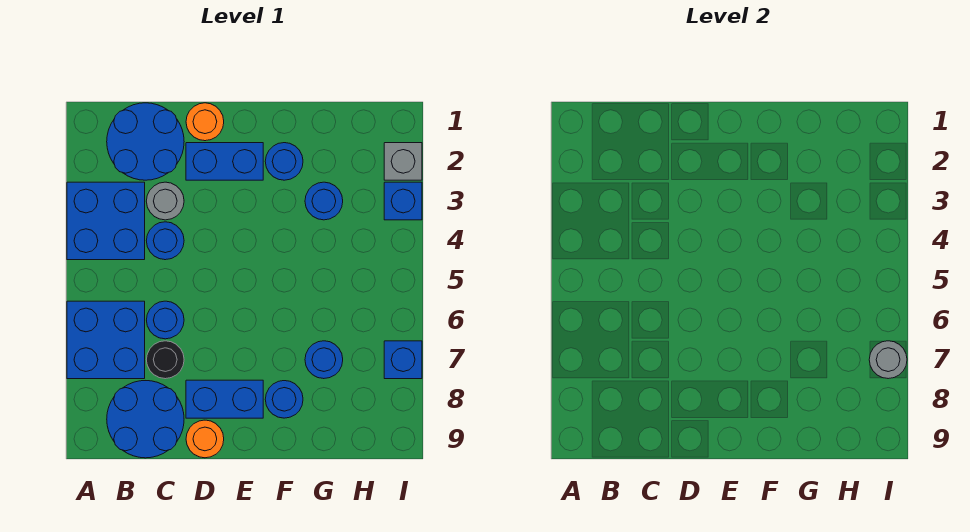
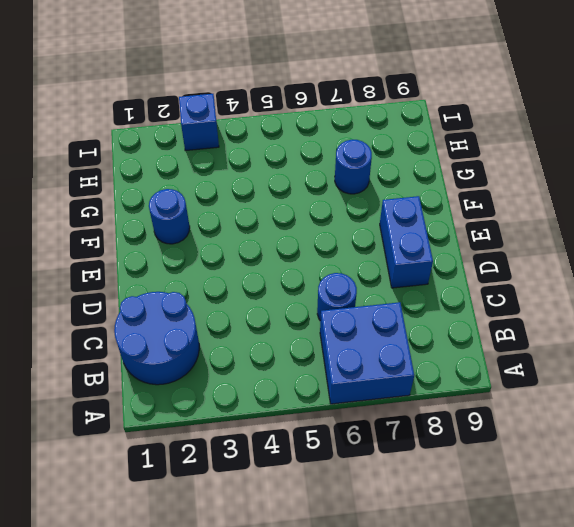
none -> blue 2x2 brick [67,182,145,260]
none -> blue 2x2 round brick [107,381,184,458]
none -> grey 1x1 round brick [146,182,184,220]

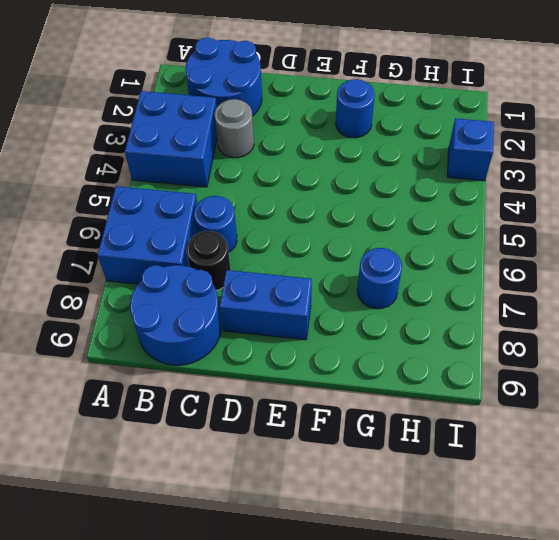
none -> blue 1x1 round brick [146,222,184,260]
none -> orange 1x1 round brick [186,103,224,141]
none -> blue 1x2 brick [186,143,263,180]

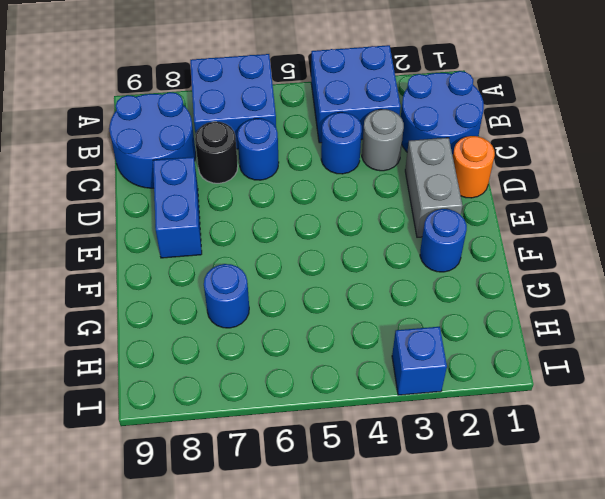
grey 1x2 brick [405,138,463,237] -> blue 1x2 brick [186,143,263,180]
none -> orange 1x1 round brick [186,420,224,458]
none -> blue 1x1 round brick [265,381,303,418]
none -> blue 1x1 round brick [305,182,343,220]

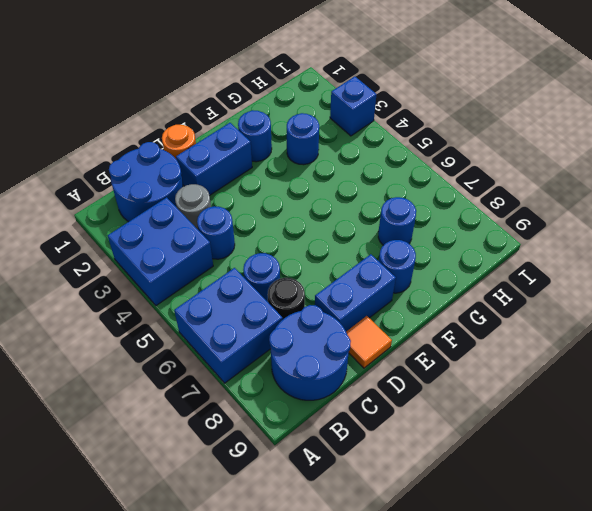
orange 1x1 tile [346,316,392,368] -> orange 1x1 round brick [186,420,224,458]
none -> grey 1x1 brick [384,143,422,180]
none -> blue 1x1 brick [384,341,422,379]
none -> grey 1x1 round brick [869,341,907,379]

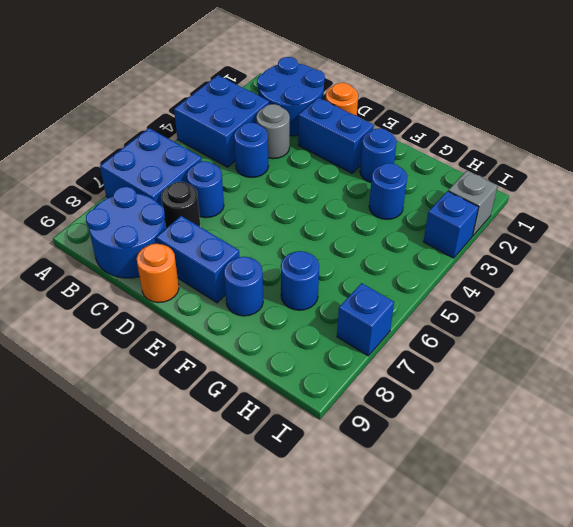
none -> grey 1x1 round brick [869,341,907,379]

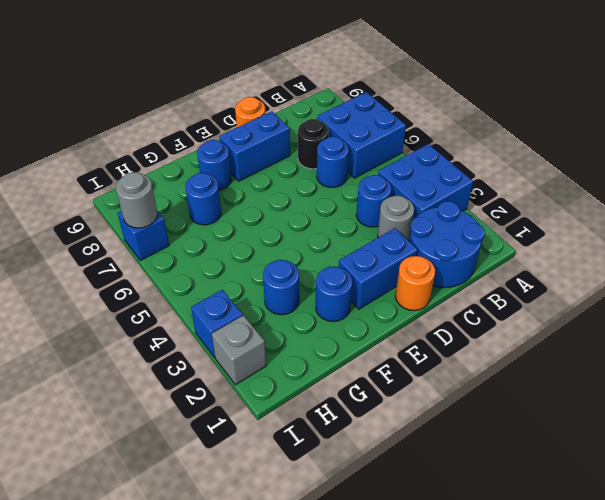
none -> blue 2x2 round brick [107,381,184,458]

